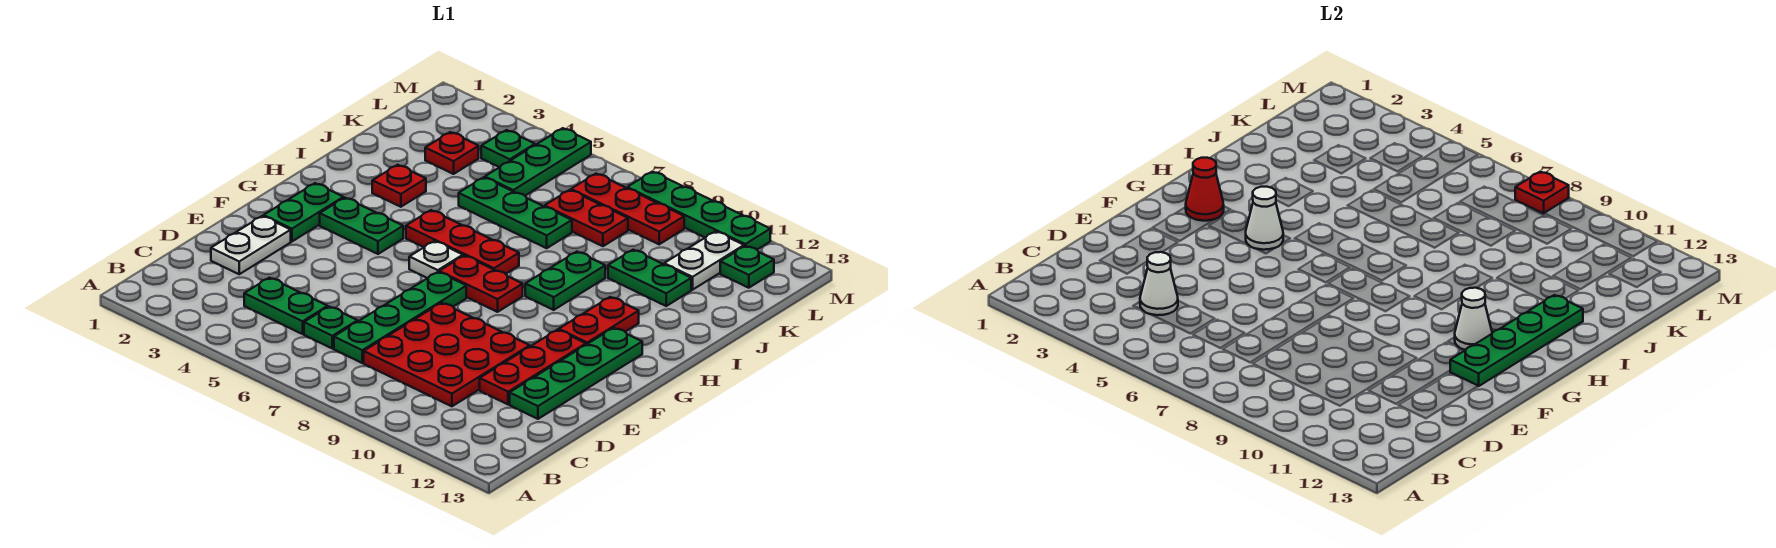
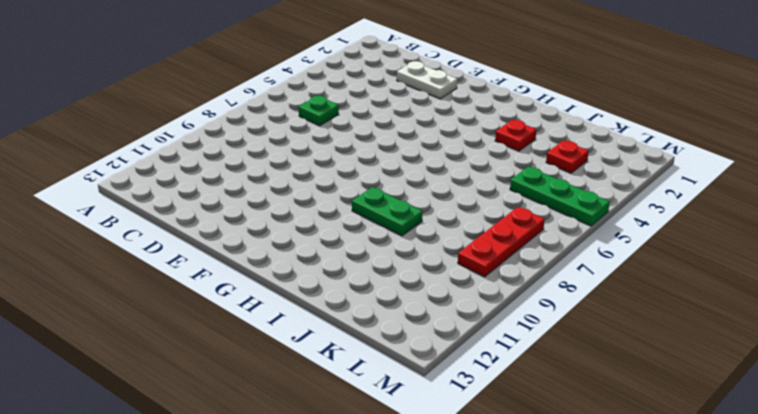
none -> green 1x2 plate [244,278,328,334]
none -> green 1x4 plate [334,272,466,363]
none -> red 3x3 plate [364,303,530,406]
none -> red 1x3 plate [480,330,586,404]

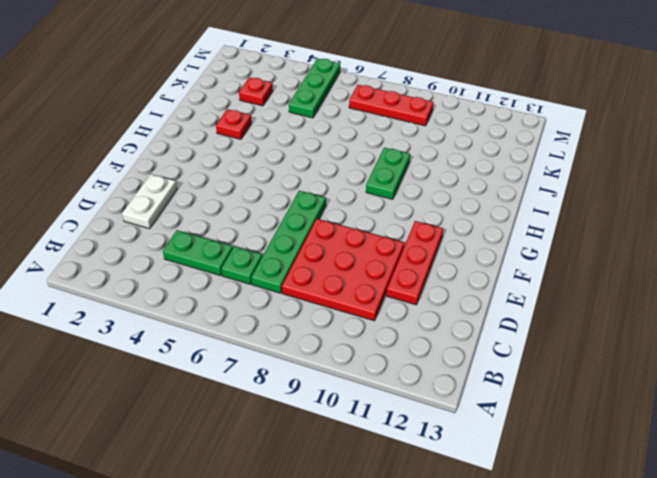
none -> green 1x4 plate [510,328,642,419]
none -> green 1x2 plate [264,183,343,241]
none -> green 1x2 plate [320,198,403,254]
none -> white 1x1 plate [409,241,463,278]

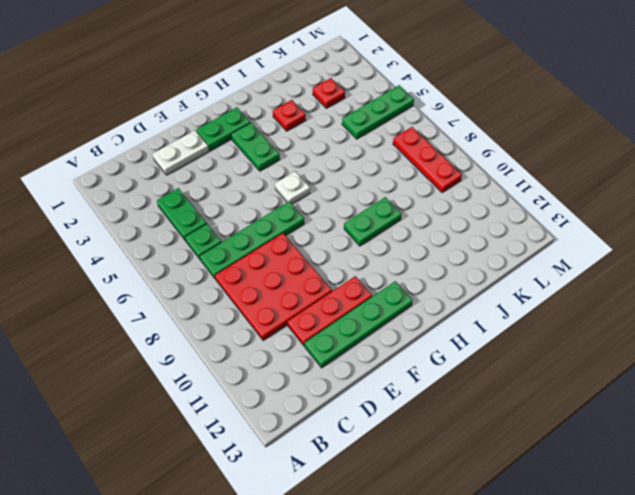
none -> red 1x2 plate [439,255,523,312]
none -> red 1x2 plate [559,297,639,345]
none -> red 1x3 plate [406,210,519,274]
none -> green 1x3 plate [459,177,572,248]

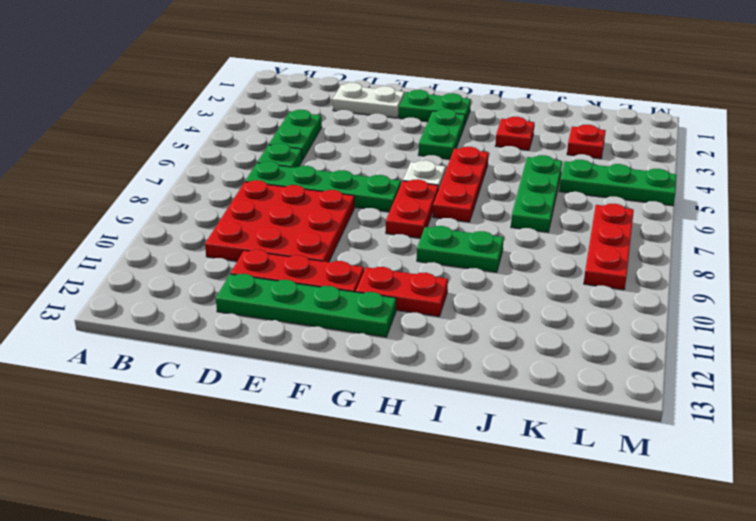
none -> green 1x2 plate [608,250,691,306]
none -> red 1x2 plate [545,190,628,246]
none -> white 1x2 plate [664,231,744,290]
none -> green 1x1 plate [481,130,535,167]

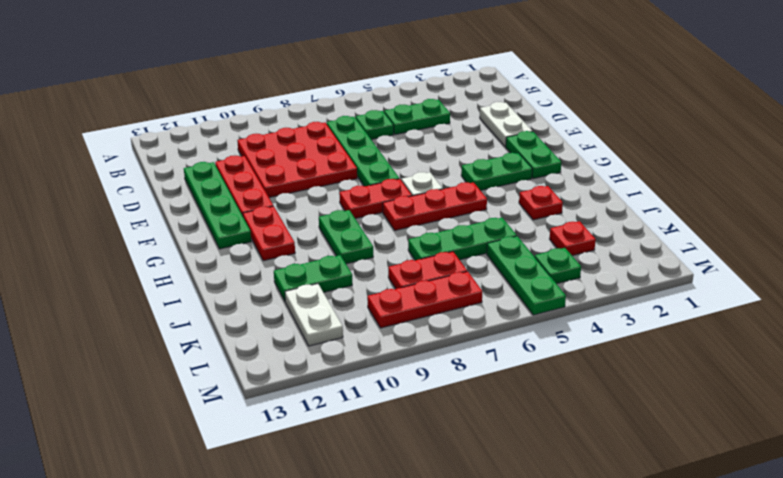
none -> green 1x1 plate [720,246,774,288]
none -> green 1x4 plate [627,172,770,250]
none -> white 1x1 cone [1140,252,1178,315]
none -> green 1x4 plate [1450,295,1583,386]

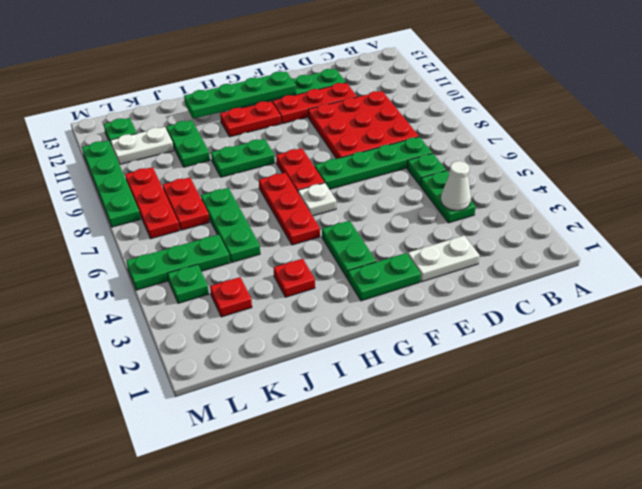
none -> red 1x1 cone [1186,158,1224,221]
none -> white 1x1 cone [1246,187,1283,250]
none -> white 1x1 cone [1455,288,1492,350]
none -> red 1x1 plate [1515,172,1569,213]

